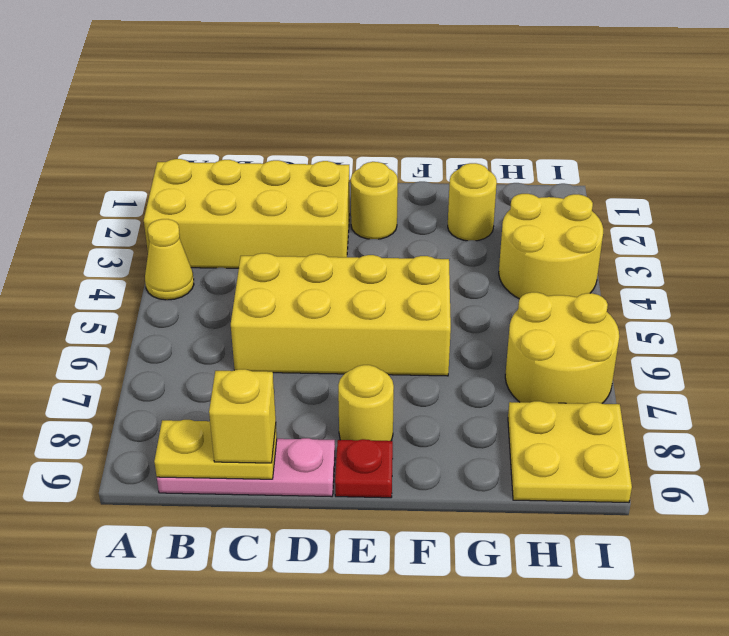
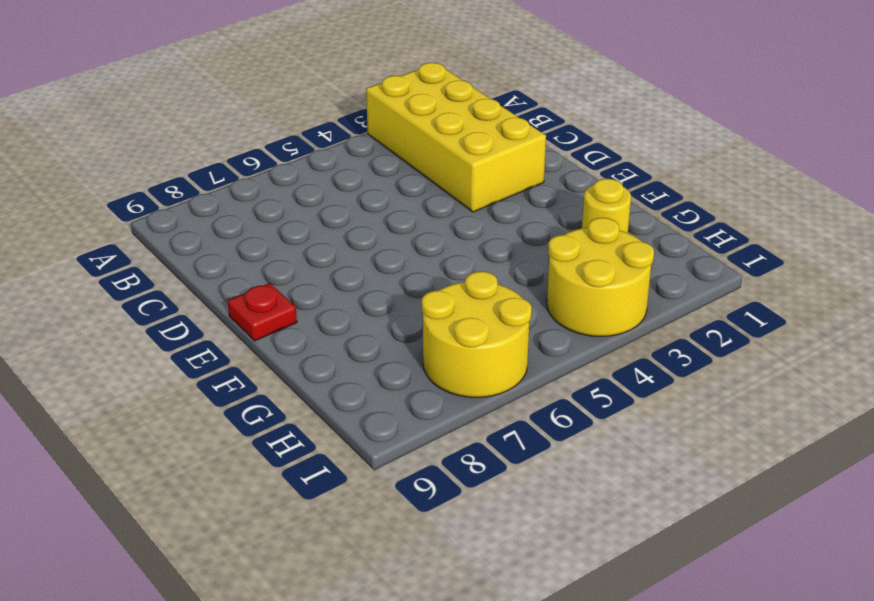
none -> yellow 1x1 cone [145,219,194,300]
none -> pink 1x3 plate [157,438,335,497]
none -> yellow 2x4 brick [231,253,451,376]

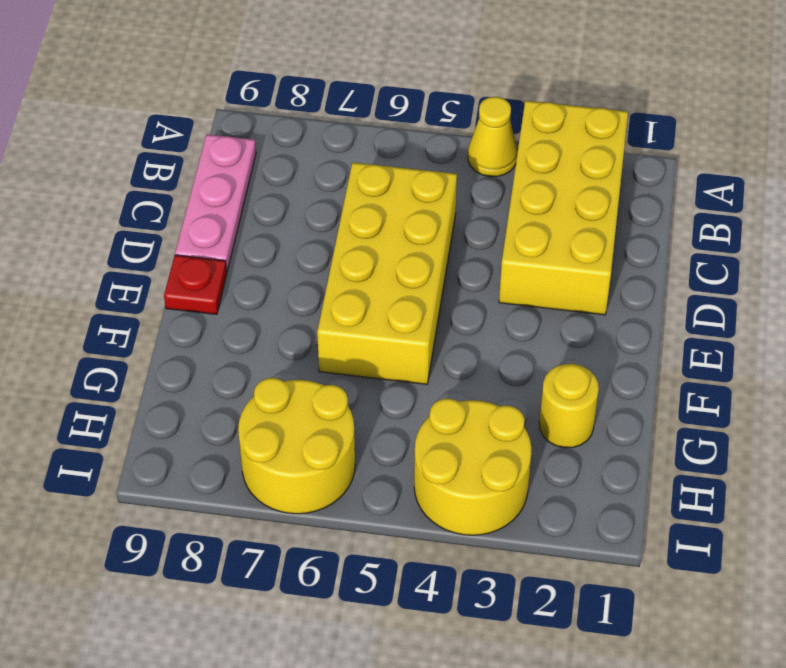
none -> yellow 1x1 round brick [351,162,398,239]
none -> yellow 1x1 round brick [338,365,394,441]
none -> yellow 2x2 plate [508,401,632,502]

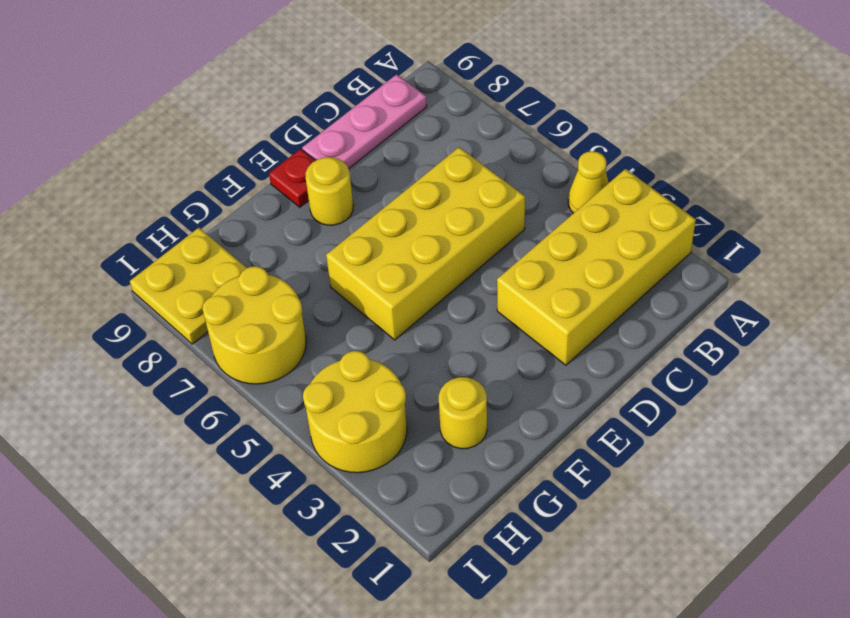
none -> yellow 1x1 round brick [351,162,398,239]
none -> yellow 1x2 plate [154,420,277,479]
none -> yellow 1x1 brick [209,369,276,463]

